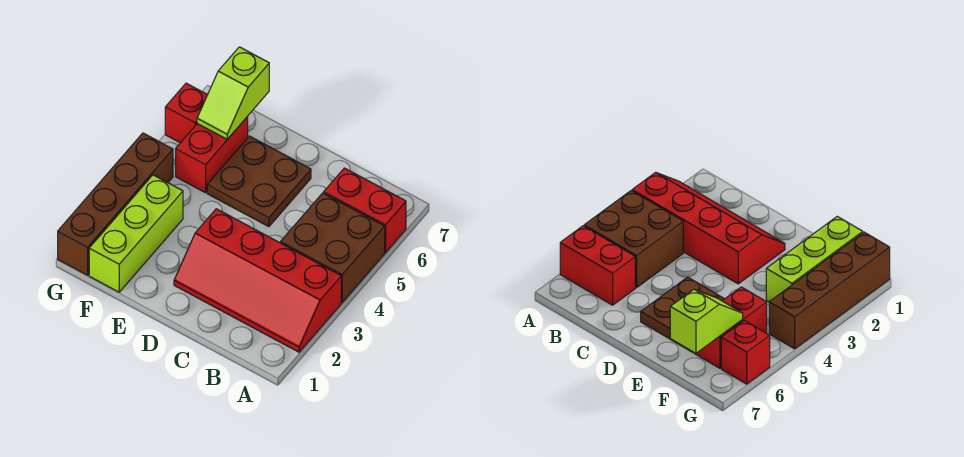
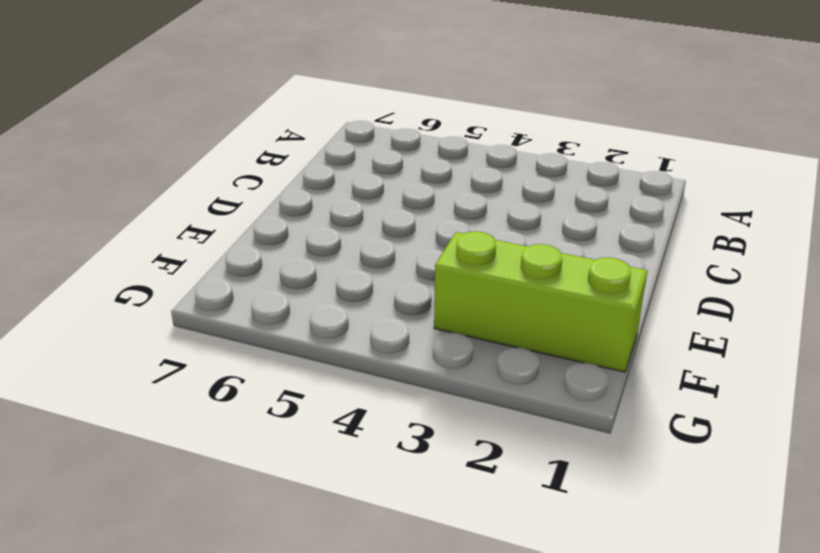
none -> red 2x4 slope [174,209,341,352]
none -> brown 2x2 brick [281,193,385,302]

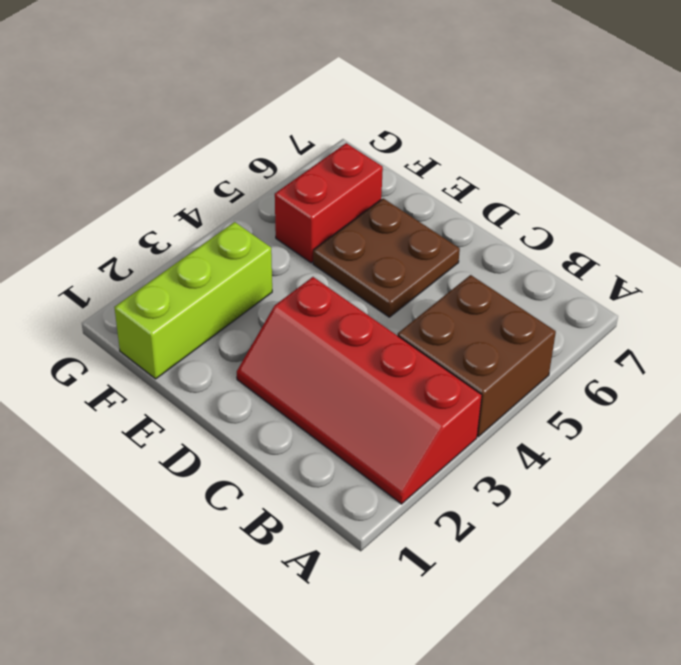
none -> red 1x2 brick [324,168,406,253]
none -> brown 1x4 brick [58,133,173,275]

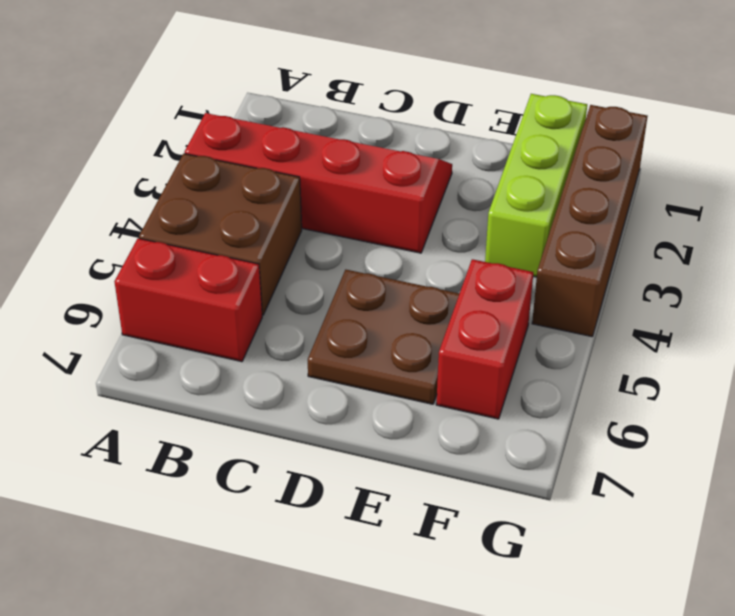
none -> red 1x1 brick [165,83,207,143]
none -> lime 1x2 slope [197,47,269,139]

